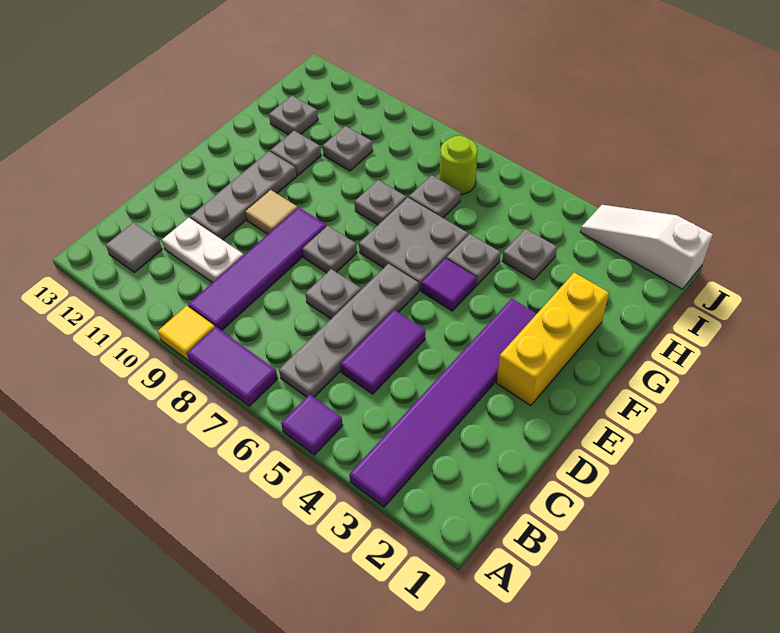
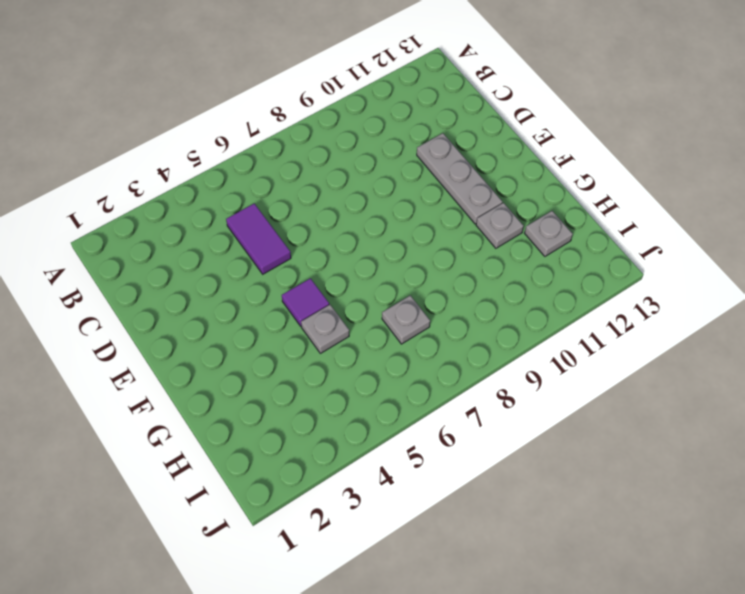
none -> purple 1x6 tile [349,299,537,507]
none -> purple 1x1 tile [281,394,343,455]
none -> purple 1x2 tile [187,327,278,406]

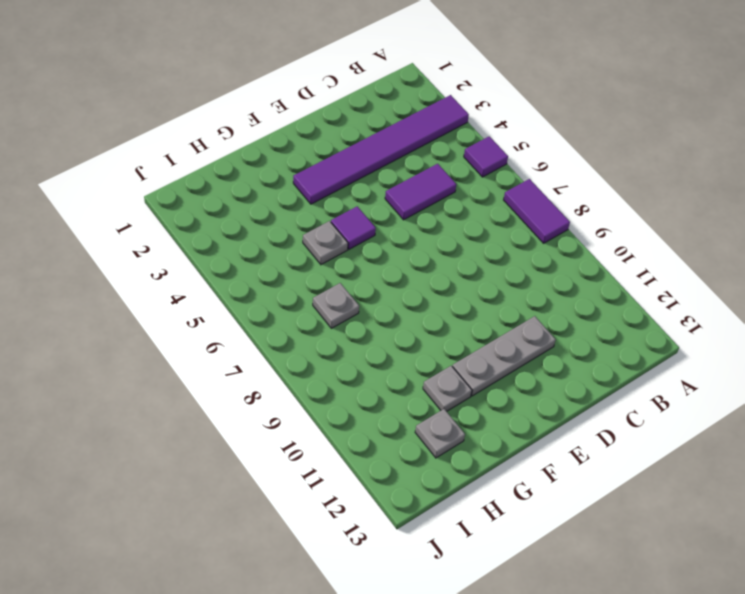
none -> yellow 1x1 tile [158,306,215,361]
none -> grey 1x4 plate [279,264,419,397]
none -> purple 1x4 tile [188,207,326,331]

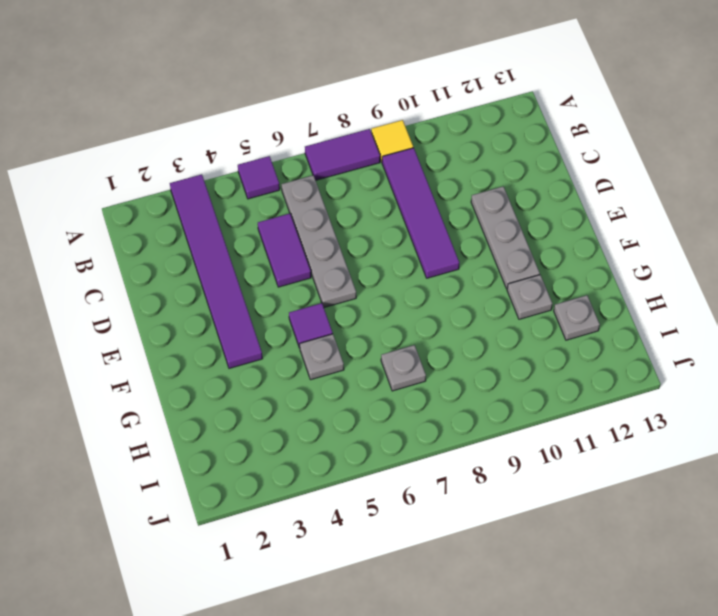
none -> grey 1x1 tile [106,223,162,272]
none -> white 1x2 plate [162,218,244,283]
none -> grey 1x1 plate [305,269,361,319]

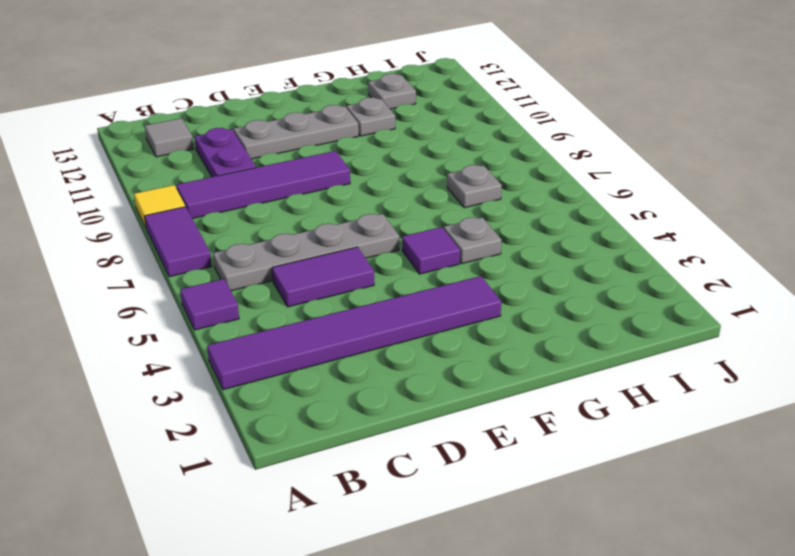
purple 1x2 plate [195,128,256,177] -> white 1x2 plate [162,218,244,283]
none -> grey 1x1 plate [305,269,361,319]
none -> yellow 1x3 brick [497,272,609,406]
none -> grey 1x1 plate [303,226,357,273]

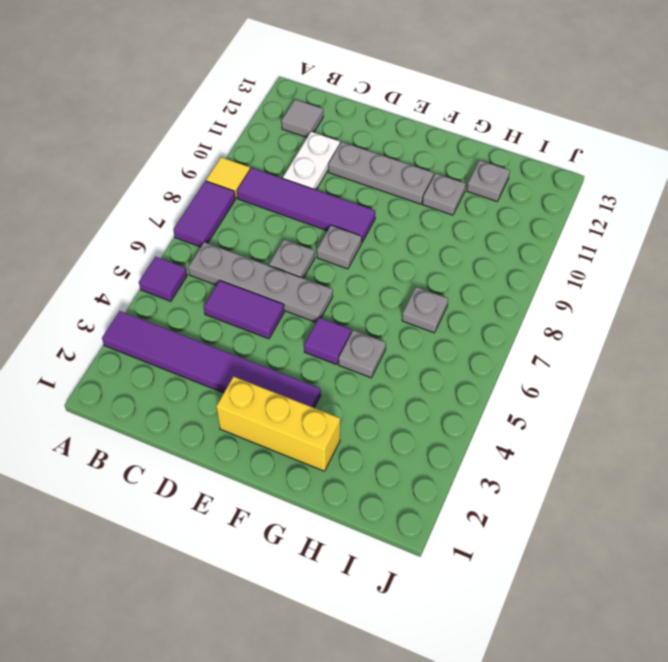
none -> tan 1x1 tile [245,190,297,234]
none -> grey 2x2 plate [359,198,468,291]
none -> grey 1x1 plate [355,180,406,225]

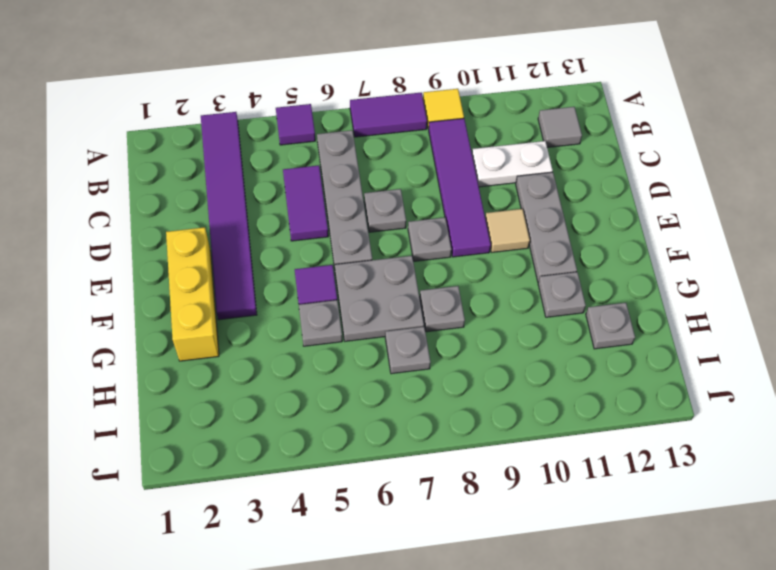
none -> grey 1x1 plate [502,229,557,280]
none -> grey 1x1 plate [323,126,373,171]
none -> lime 1x1 round brick [440,136,477,195]

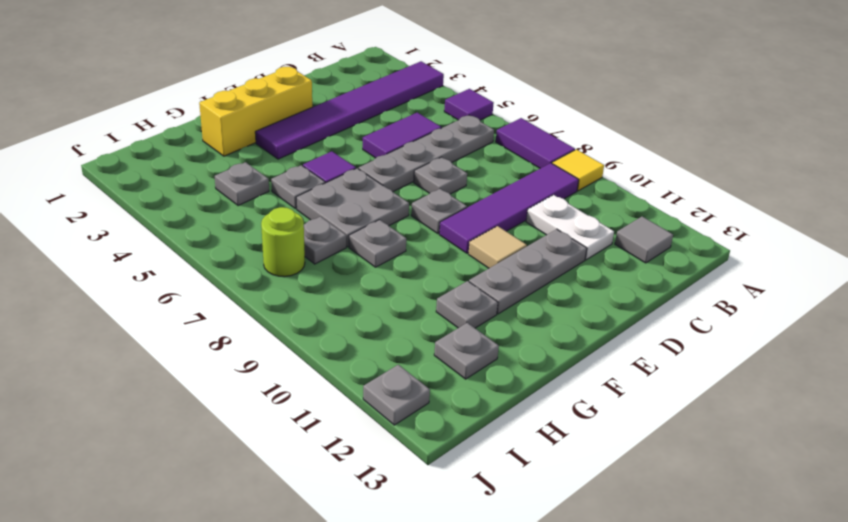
grey 1x1 plate [363,365,430,425] -> grey 1x1 plate moved to [323,126,373,171]
none -> white 1x3 slope [580,205,713,289]

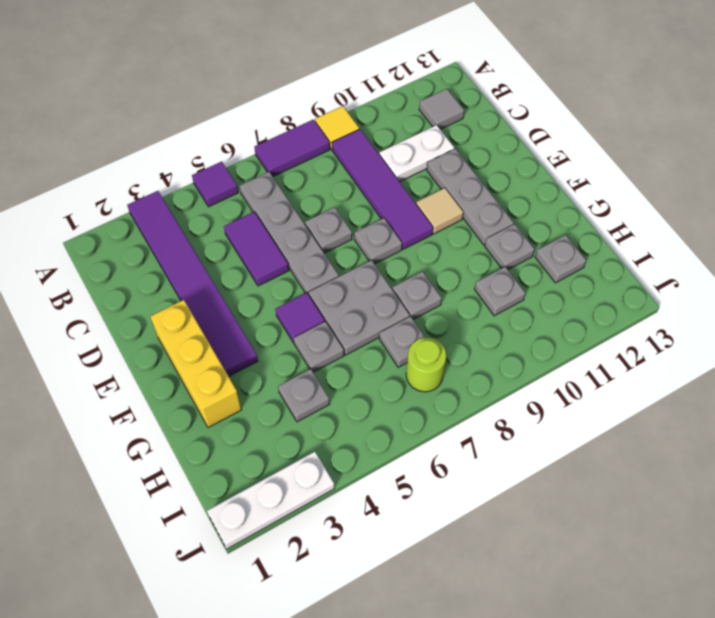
white 1x3 plate [207,452,335,549] -> white 1x3 slope [580,205,713,289]

